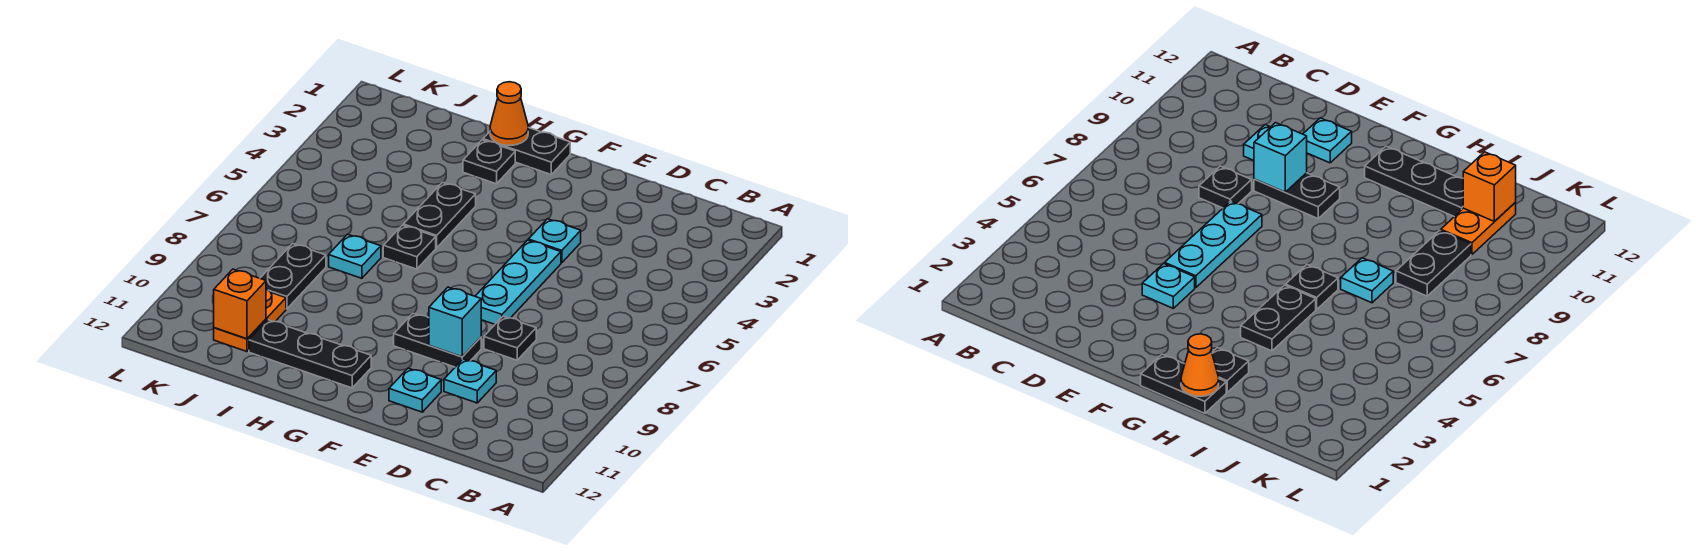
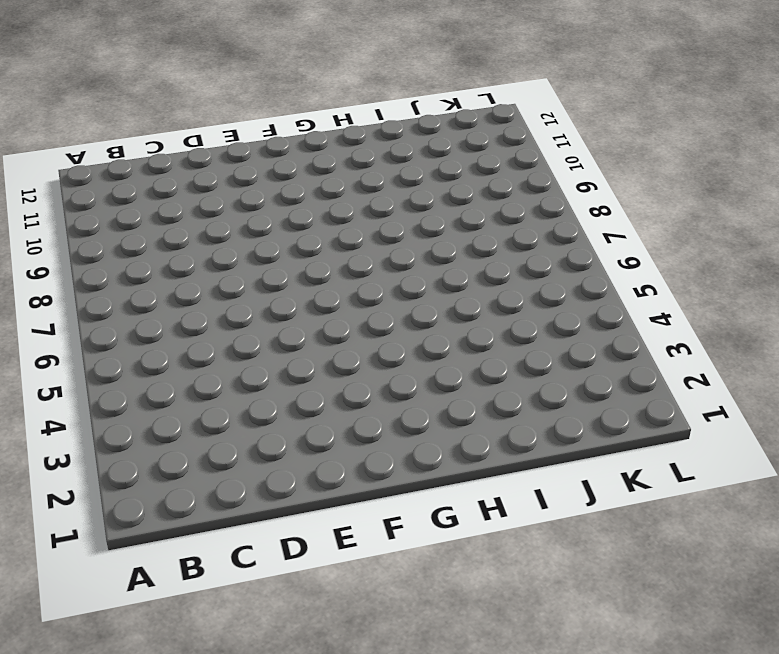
none -> black 1x1 plate [484,316,536,360]
none -> cyan 1x1 plate [444,359,496,403]
none -> cyan 1x1 plate [528,219,581,263]

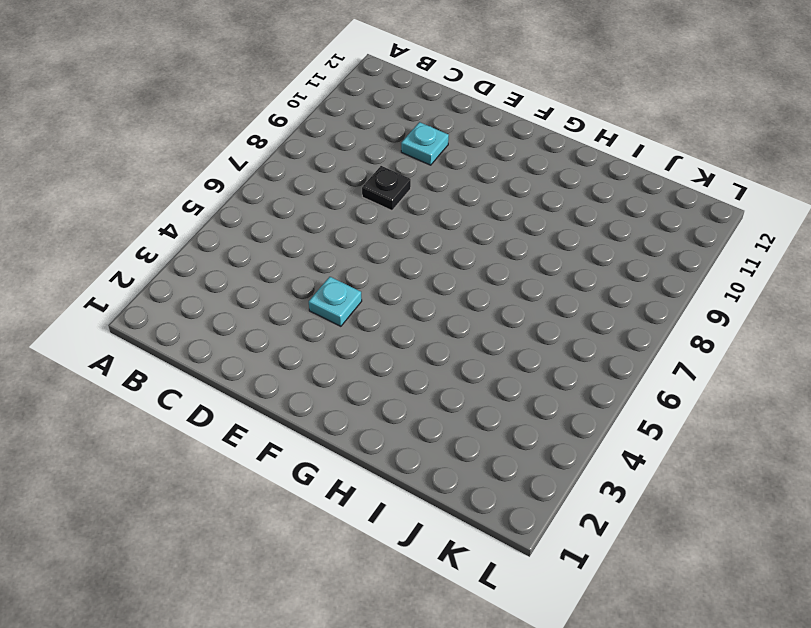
none -> cyan 1x3 plate [475,240,561,324]
none -> black 1x2 plate [394,314,481,367]
none -> cyan 1x1 plate [389,368,441,412]

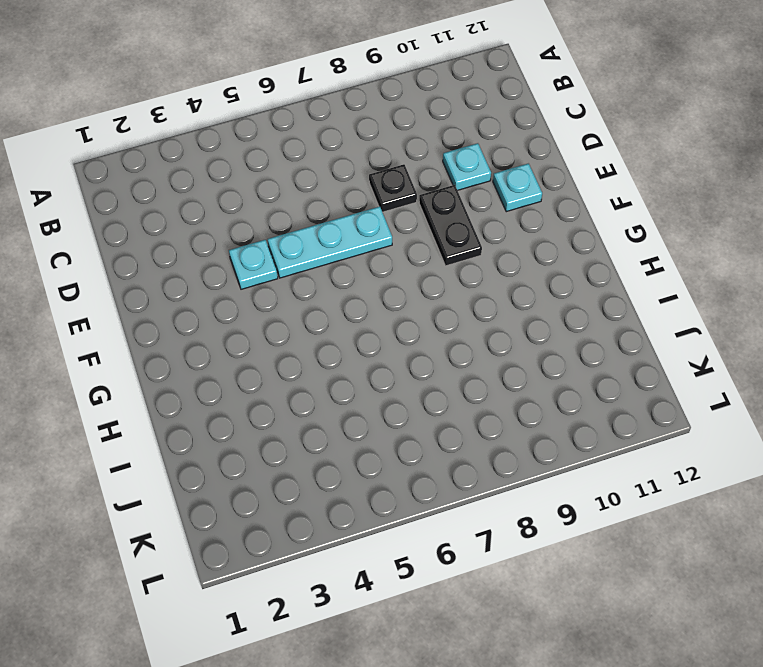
none -> black 1x2 plate [483,128,570,174]
none -> black 1x3 plate [249,320,371,388]
none -> black 1x1 plate [463,140,515,184]

